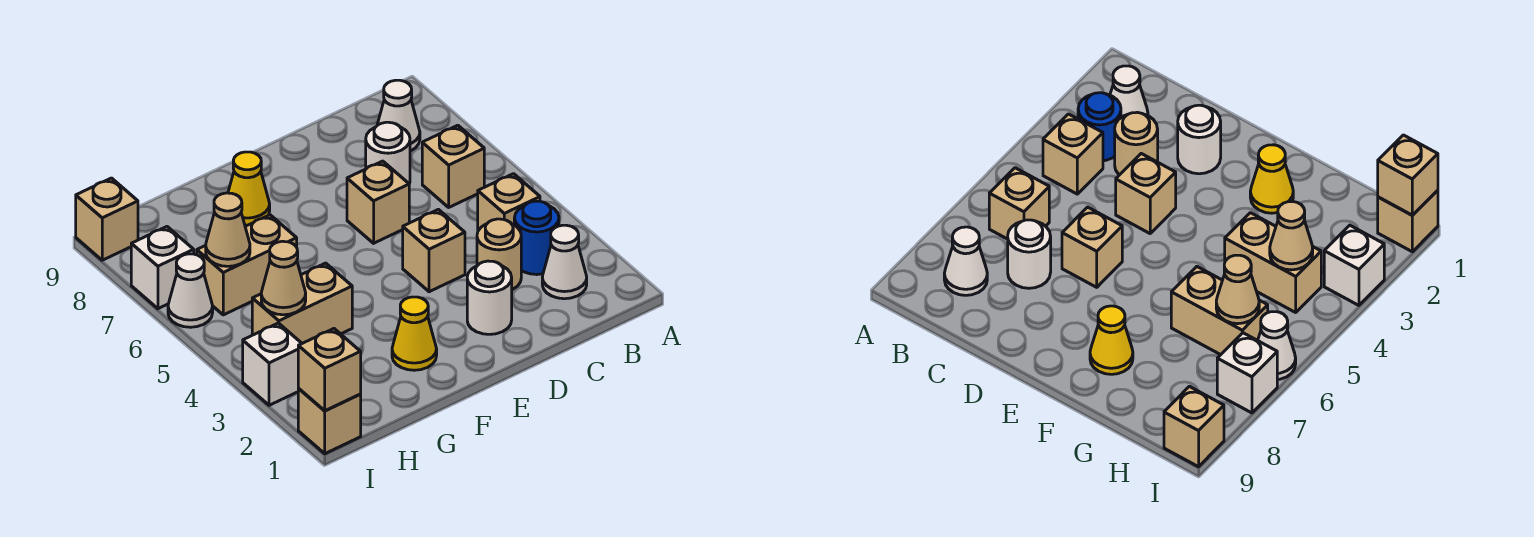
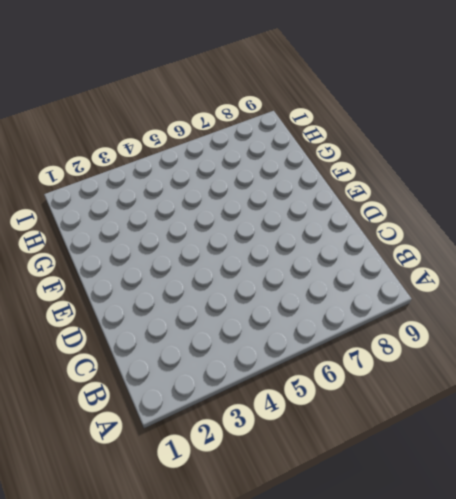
none -> white 1x1 cone [542,225,587,299]
none -> blue 1x1 round brick [514,201,559,275]
none -> tan 1x1 brick [478,174,540,231]

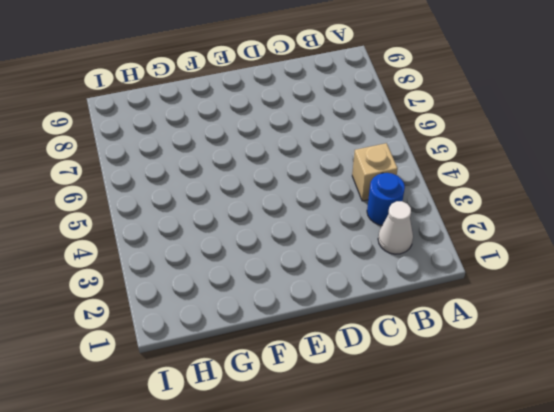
none -> tan 1x1 brick [422,125,484,207]
none -> white 1x1 cone [377,80,420,151]
none -> tan 1x1 round brick [477,219,521,290]

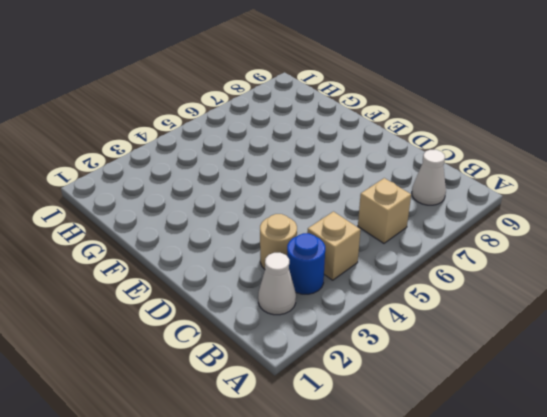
none -> white 1x1 round brick [366,122,410,184]
none -> white 1x1 round brick [467,261,512,334]
none -> tan 1x1 brick [403,209,465,292]

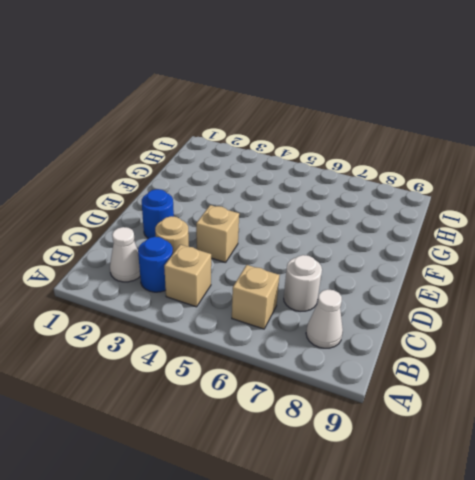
blue 1x1 round brick [142,189,174,238] -> white 1x1 round brick [467,261,512,334]
none -> tan 1x1 brick [347,161,409,243]
none -> yellow 1x1 cone [392,297,437,370]
none -> yellow 1x1 cone [228,152,270,225]

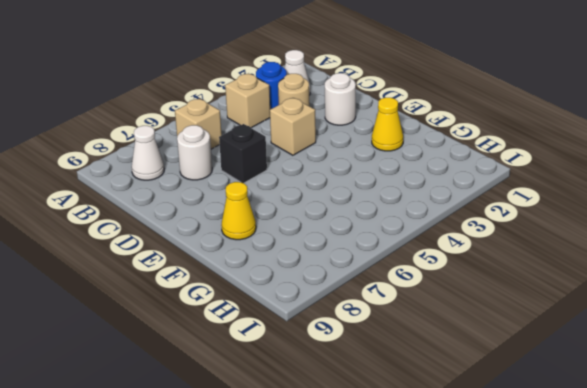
black 1x1 brick [219,124,267,183] -> tan 1x1 brick [347,161,409,243]
none -> tan 1x2 brick [252,263,352,343]
none -> tan 1x2 brick [197,215,297,315]
none -> tan 1x1 brick [298,389,361,454]

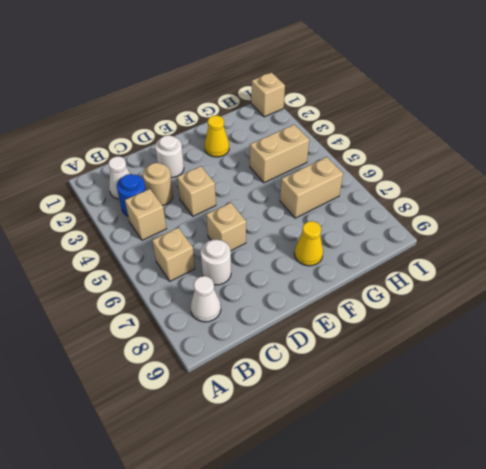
none -> white 1x1 brick [243,323,302,405]
none -> white 1x1 cone [168,254,213,327]
none -> white 1x1 brick [131,227,194,309]

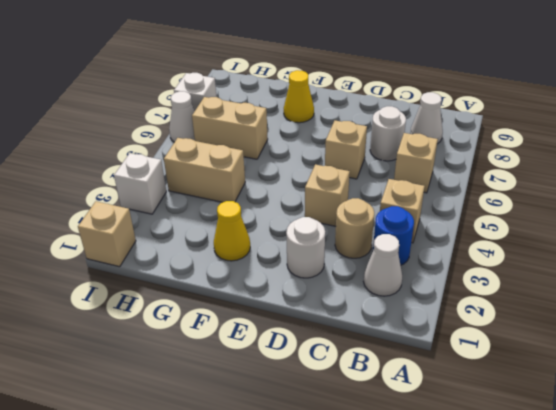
none -> tan 1x1 brick [76,178,138,260]
none -> tan 1x1 cone [261,241,306,315]
none -> tan 1x1 cone [206,193,250,266]

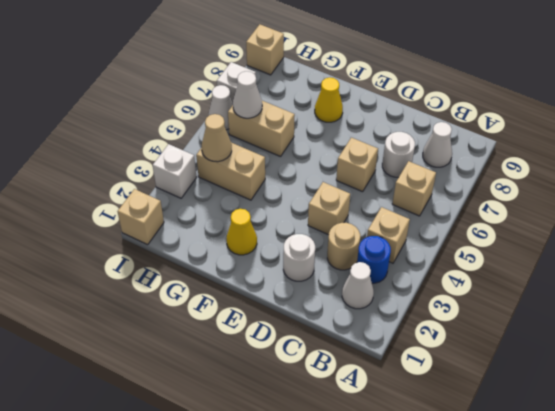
white 1x1 cone [233,71,262,118] -> tan 1x1 cone [206,193,250,266]
none -> tan 1x1 brick [298,329,361,411]

